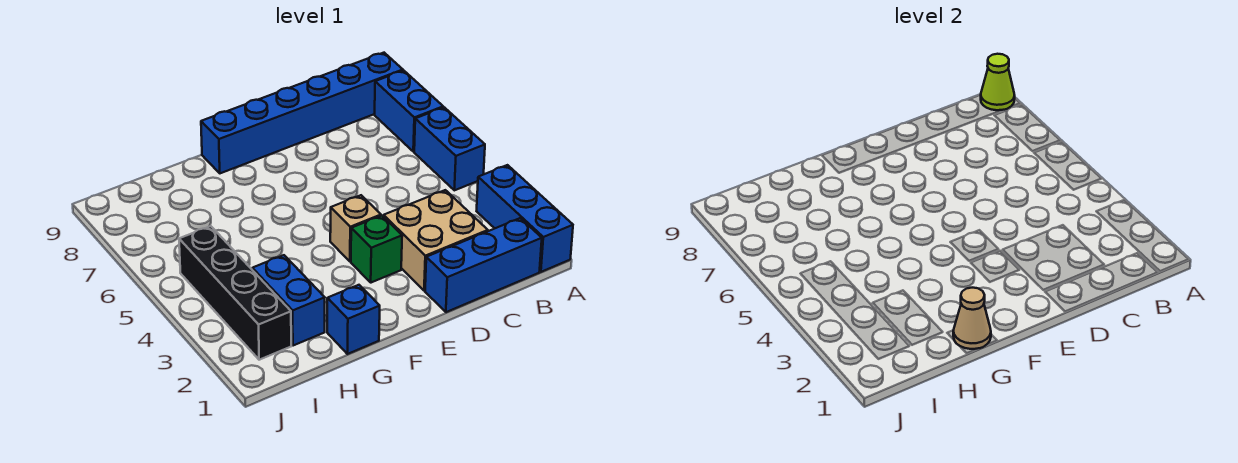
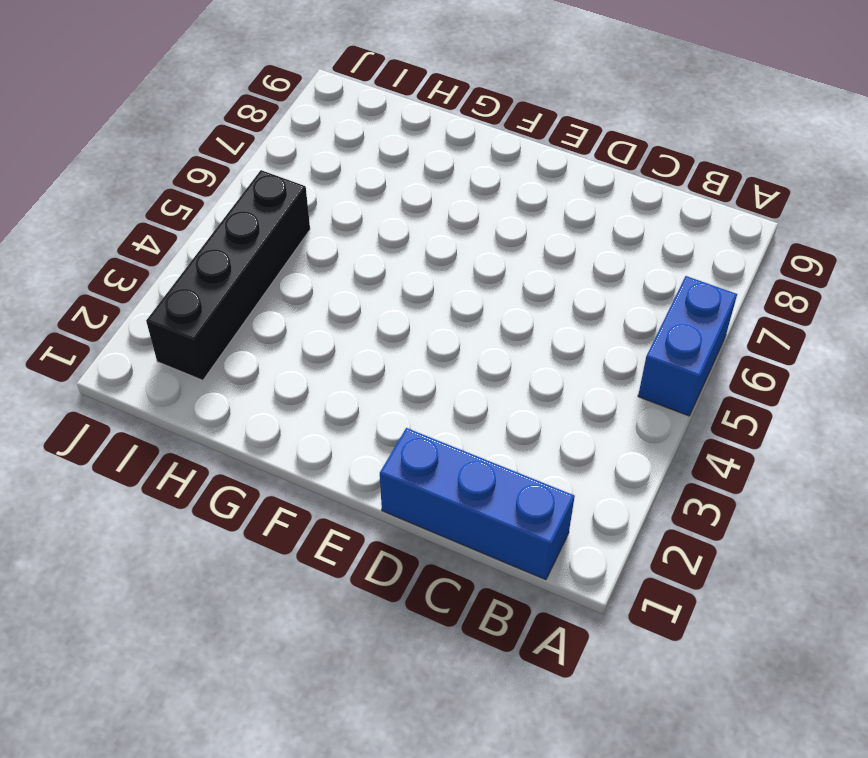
none -> blue 1x3 brick [477,165,573,272]
none -> blue 1x2 brick [375,71,443,152]
none -> blue 1x6 brick [201,53,403,173]

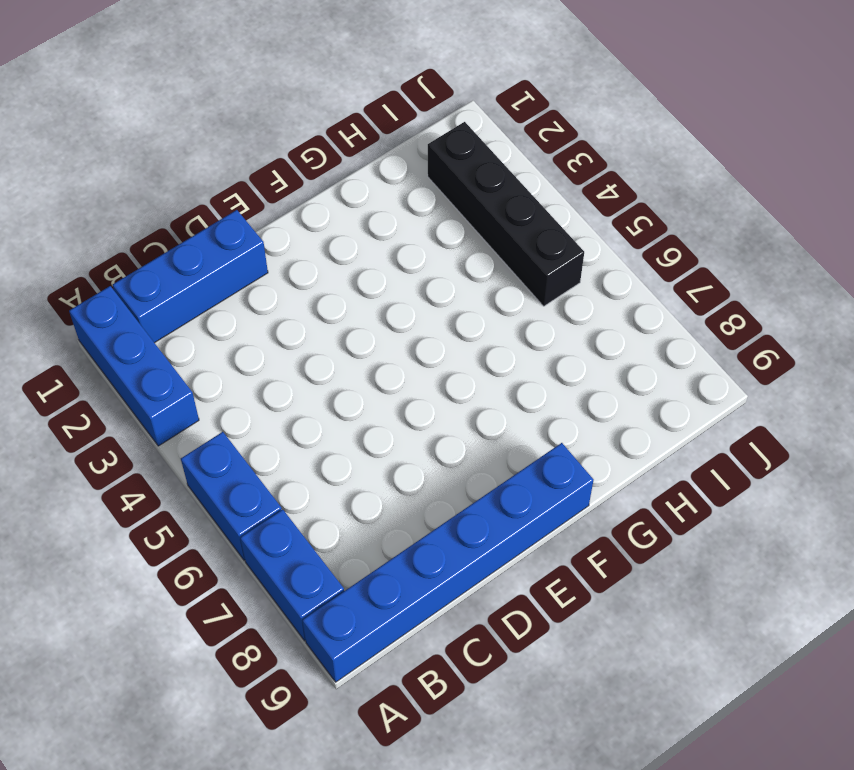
none -> tan 2x2 brick [384,190,488,291]
none -> green 1x1 brick [351,216,402,283]
none -> tan 1x1 brick [330,195,381,261]

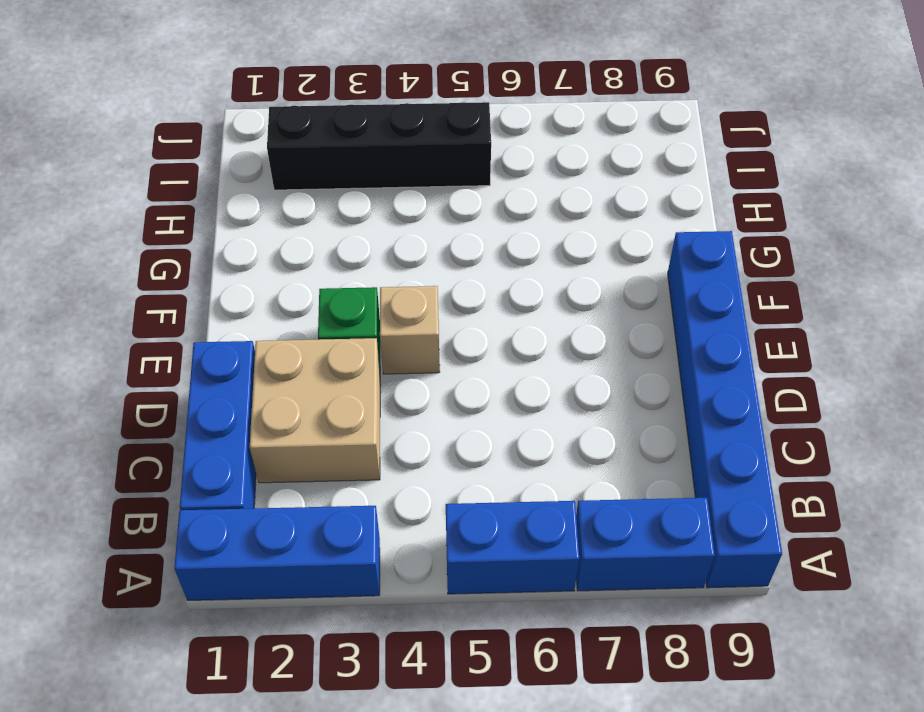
none -> blue 1x1 brick [327,285,380,354]
none -> blue 1x2 brick [252,255,325,346]
none -> lime 1x1 cone [981,54,1015,110]

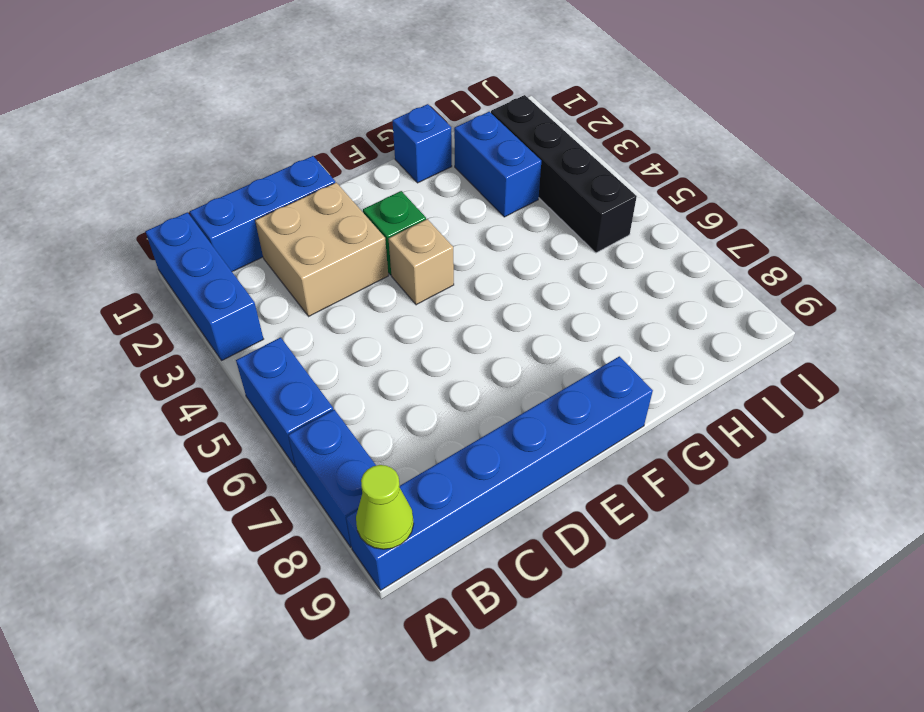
none -> tan 1x1 cone [953,288,991,349]

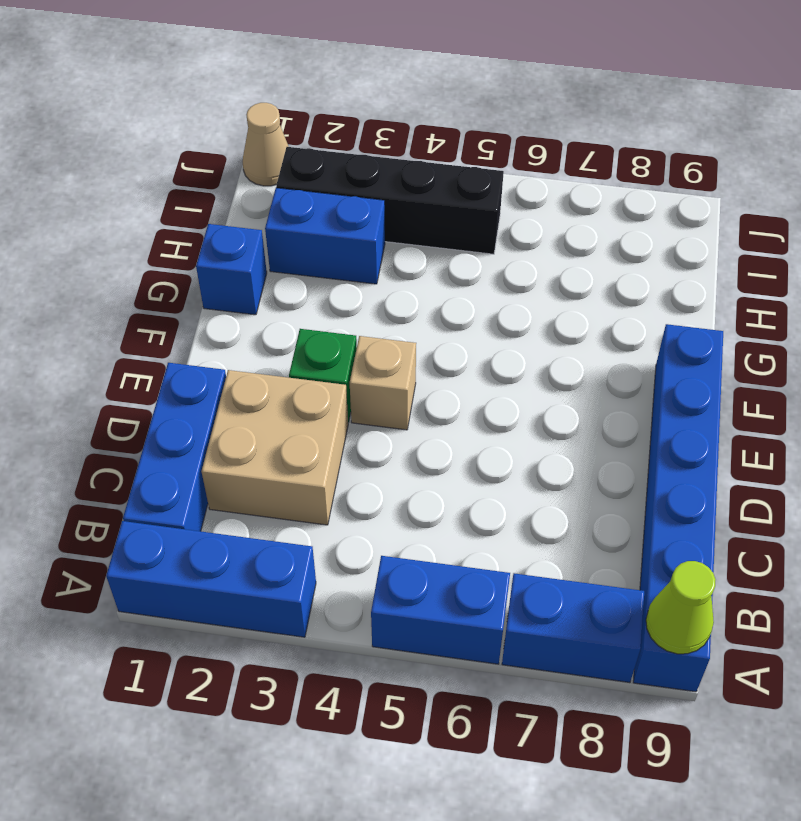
tan 1x1 cone [243,103,289,186] -> tan 1x1 cone moved to [953,288,991,349]

